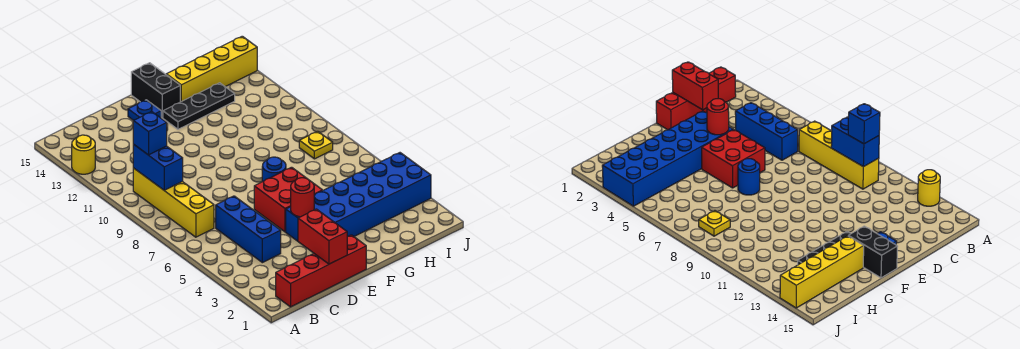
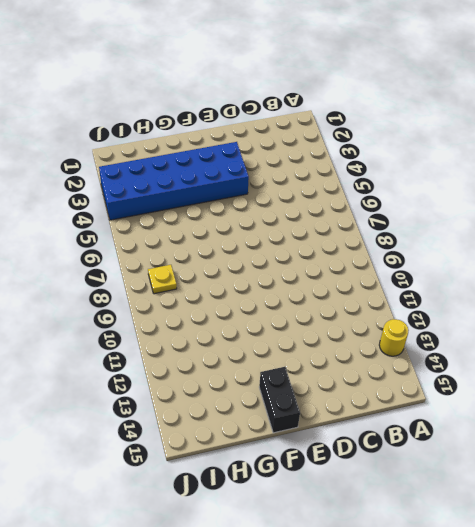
none -> red 1x4 brick [276,235,366,307]
none -> yellow 1x4 brick [133,168,214,237]
none -> blue 1x3 brick [216,196,281,263]

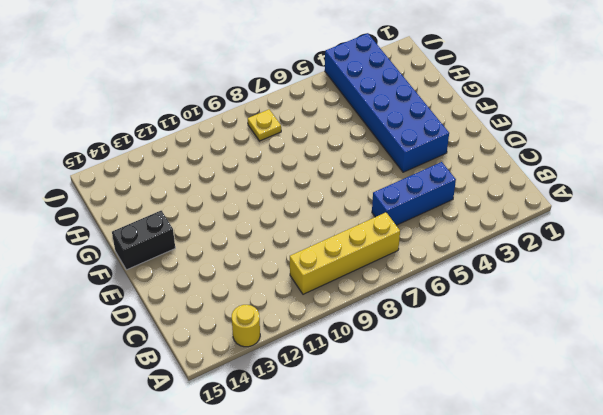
none -> red 1x4 brick [276,235,366,307]
none -> red 2x2 brick [254,167,322,232]
none -> blue 1x1 plate [128,100,161,121]

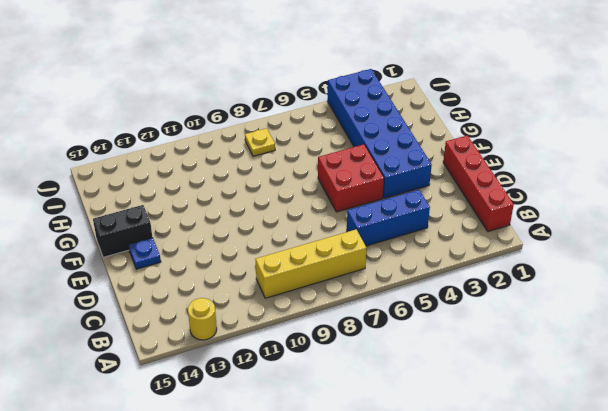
none -> blue 1x1 round brick [262,157,286,182]
none -> black 1x3 plate [163,83,235,129]
none -> yellow 1x4 brick [166,36,257,102]

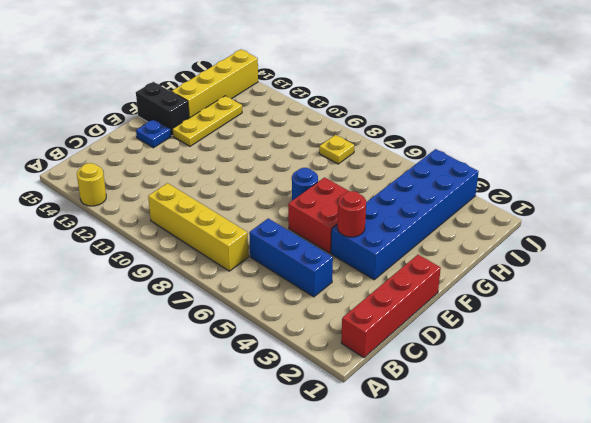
yellow 1x3 plate [172,96,242,146] -> black 1x3 plate [163,83,235,129]
none -> blue 1x2 brick [133,145,183,190]
none -> red 1x2 brick [298,209,347,264]
none -> blue 1x1 brick [133,111,167,155]

